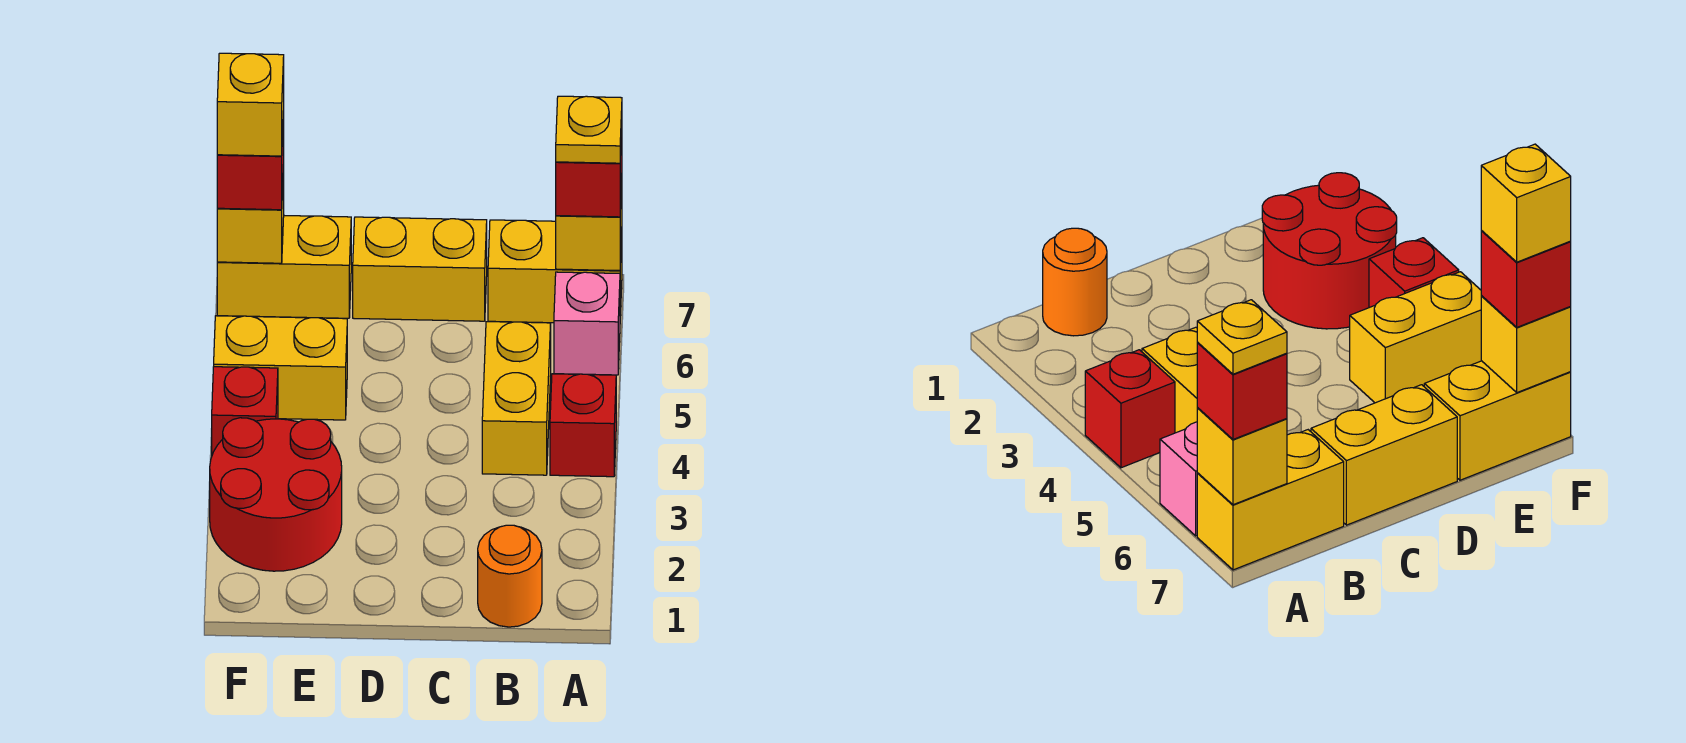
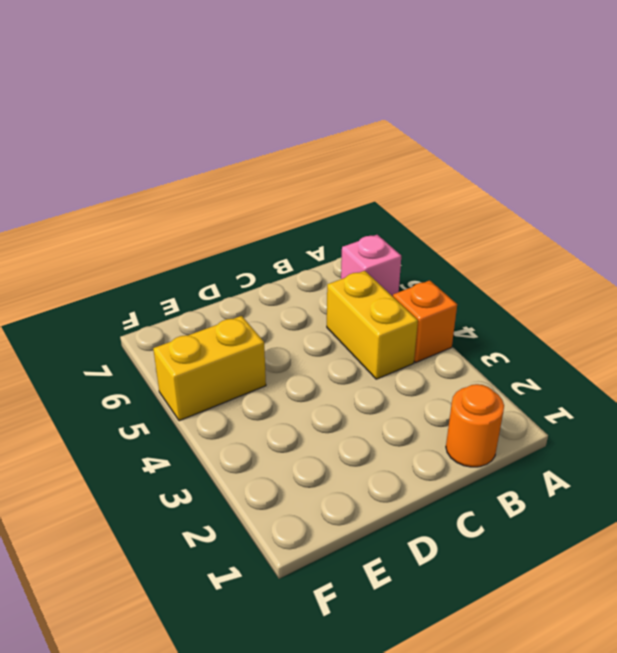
orange 1x1 brick [393,280,457,362] -> red 1x1 brick [550,374,616,477]
none -> yellow 1x2 brick [488,220,622,323]
none -> yellow 1x2 brick [353,217,487,321]
none -> red 2x2 round brick [210,418,342,571]

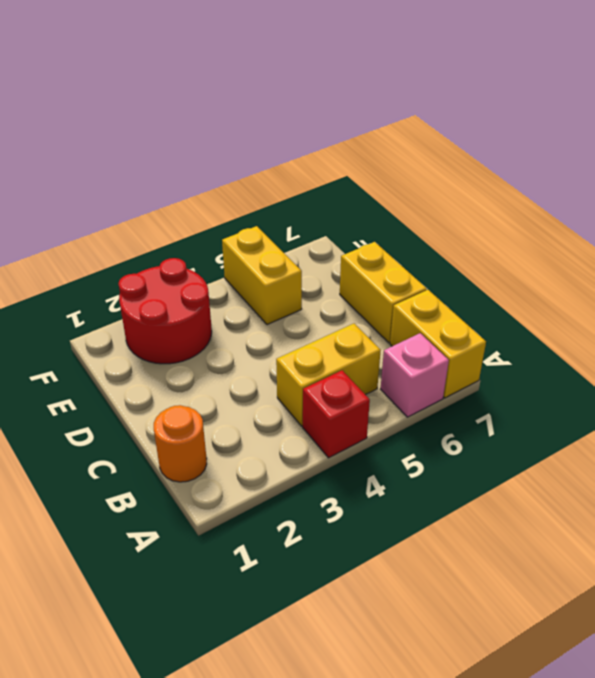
none -> yellow 1x2 brick [217,216,351,318]
none -> red 1x1 brick [212,367,278,455]
none -> yellow 1x1 brick [556,182,622,271]

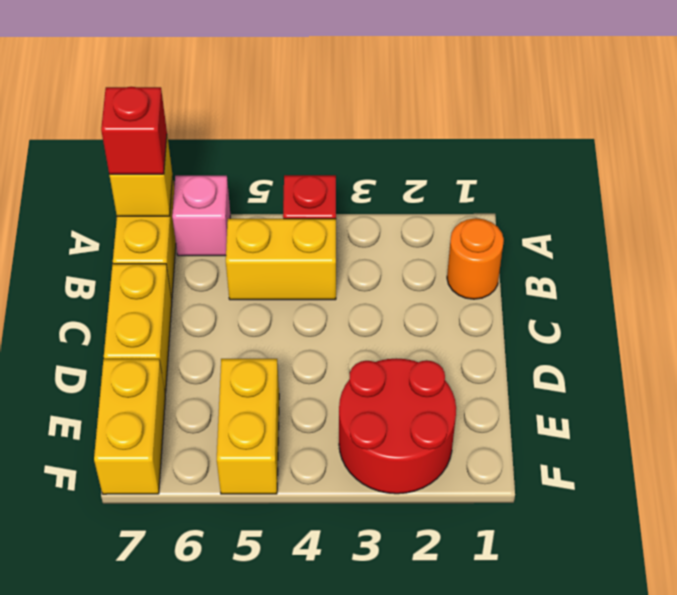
none -> red 1x1 brick [212,367,278,455]
none -> yellow 1x1 brick [217,165,284,263]
none -> red 1x1 brick [217,111,284,210]

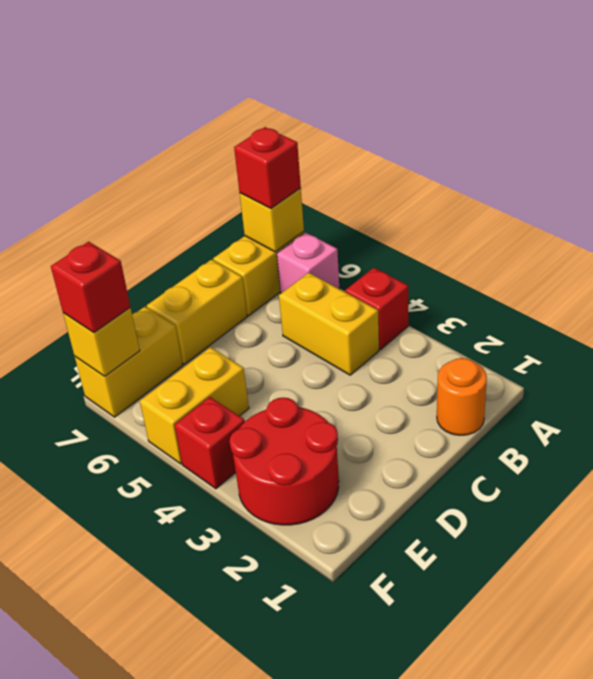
none -> yellow 1x1 plate [556,96,622,163]
none -> yellow 1x1 brick [217,53,284,156]

